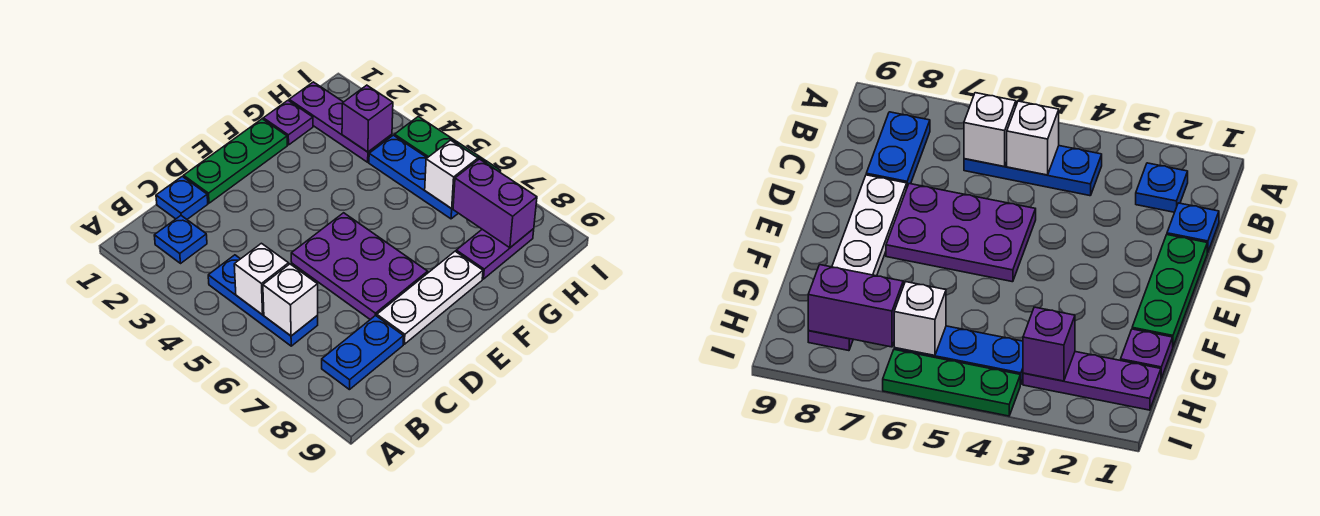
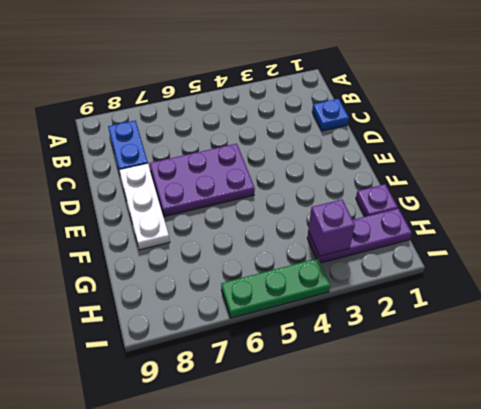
none -> blue 1x1 plate [154,216,207,263]
none -> blue 1x3 plate [208,255,318,346]
none -> green 1x3 plate [184,119,287,203]

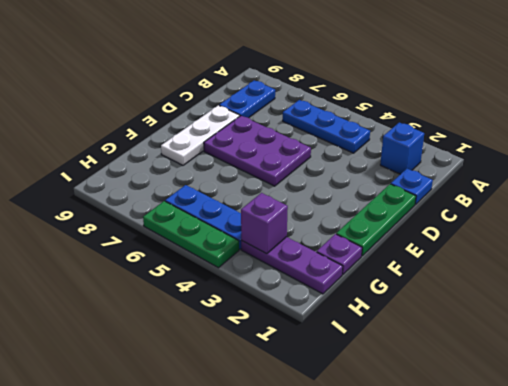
blue 1x1 brick [380,123,424,174] -> blue 1x1 plate [154,216,207,263]
none -> purple 1x2 plate [456,229,534,279]
none -> white 1x1 brick [234,243,289,315]
none -> white 1x1 brick [263,264,318,336]

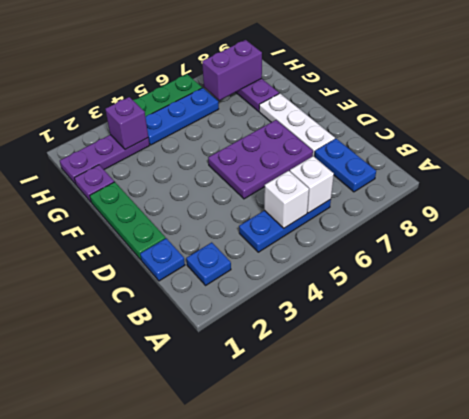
none -> white 1x1 brick [425,140,478,209]

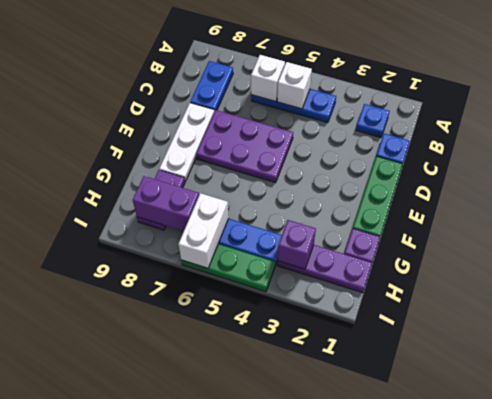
white 1x2 brick [178,193,229,268] -> white 1x1 brick [425,140,478,209]

